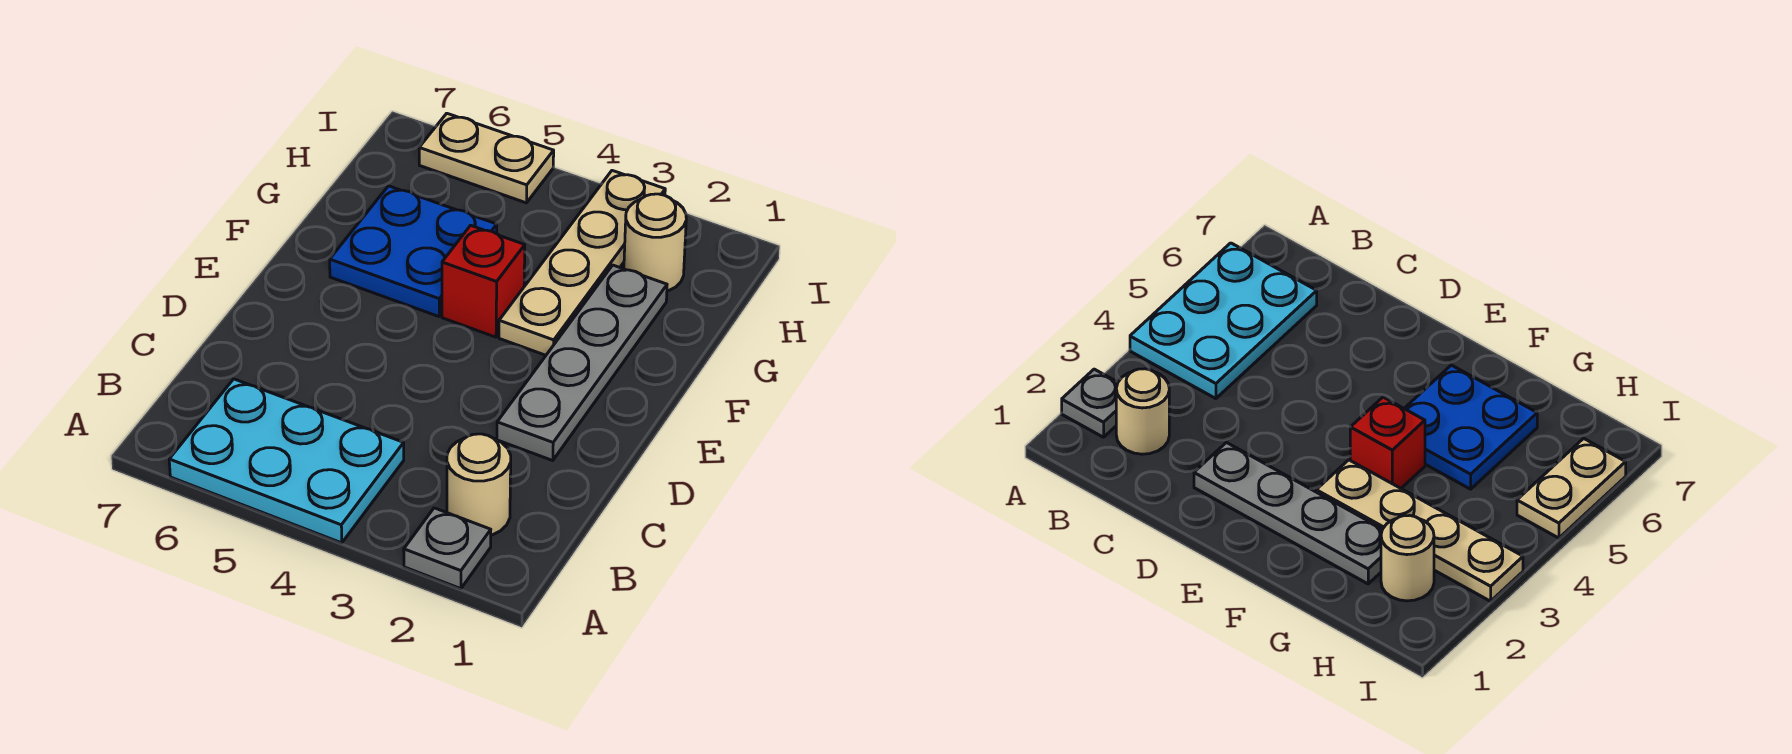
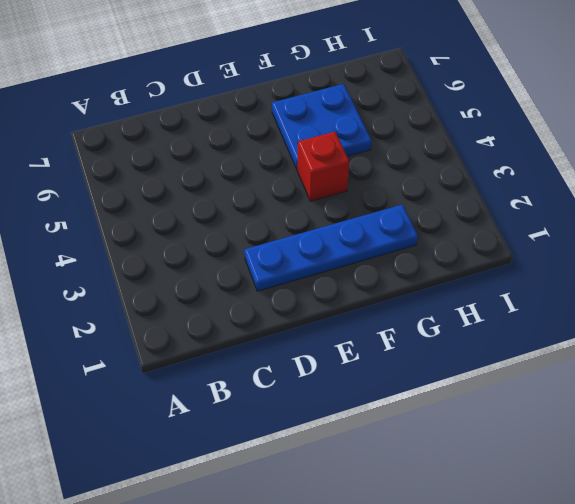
blue 1x4 plate [244,205,418,291] -> grey 1x4 plate [497,265,667,460]
none -> grey 1x1 plate [404,508,491,589]
none -> cyan 2x3 plate [169,379,404,543]

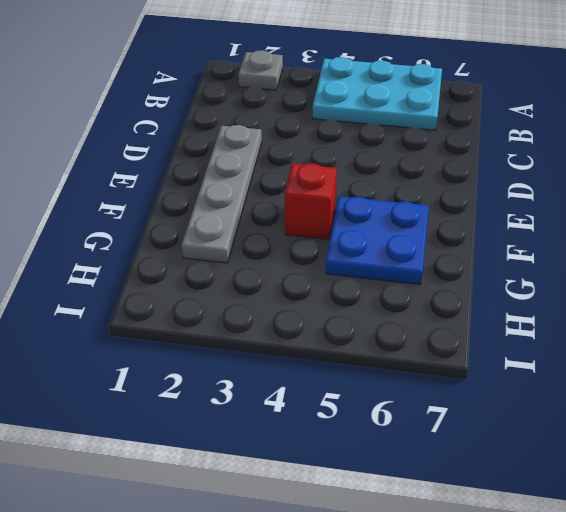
none -> tan 1x1 round brick [447,434,511,535]
none -> tan 1x4 plate [499,171,665,355]

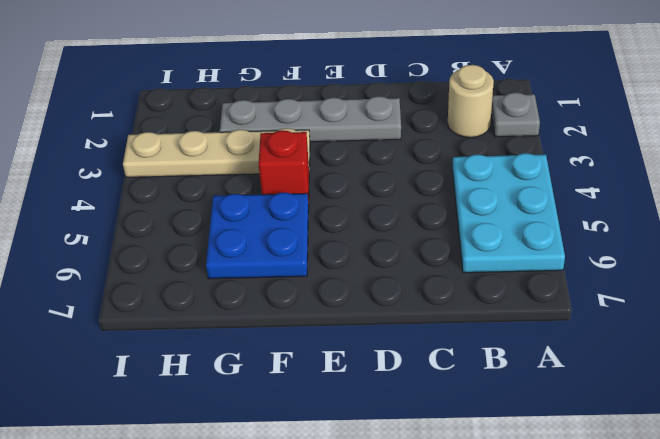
none -> tan 1x1 round brick [624,194,686,291]
none -> tan 1x2 plate [419,113,554,203]

